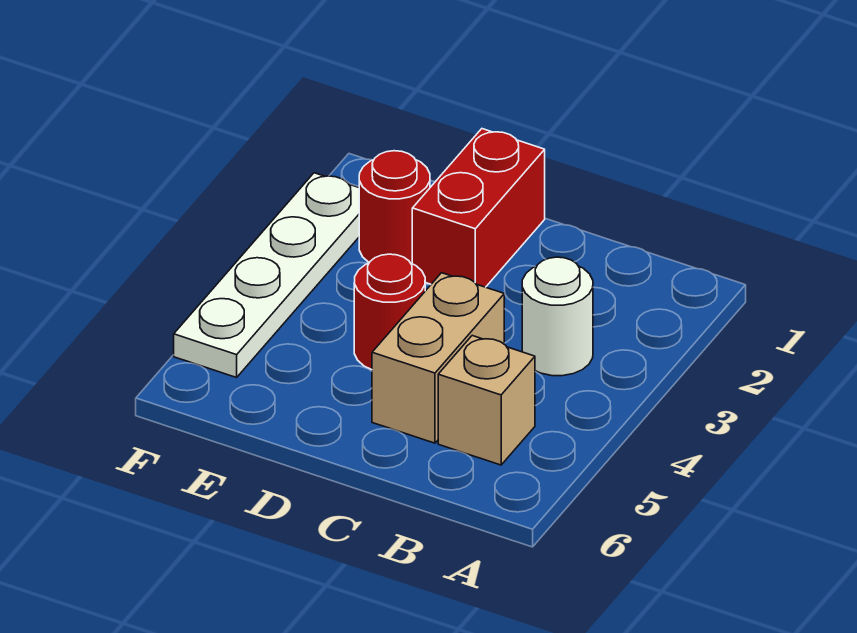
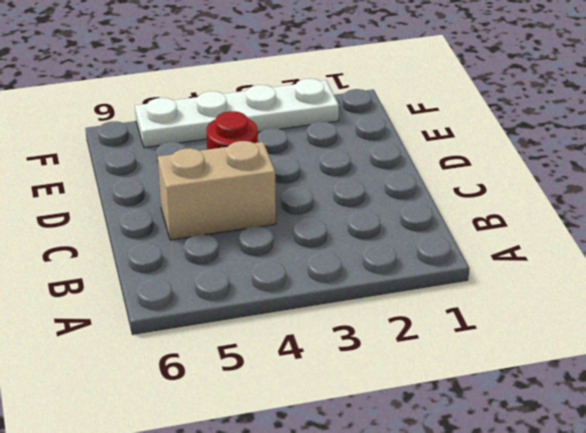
none -> white 1x1 round brick [522,257,593,376]
none -> tan 1x1 brick [438,336,535,465]

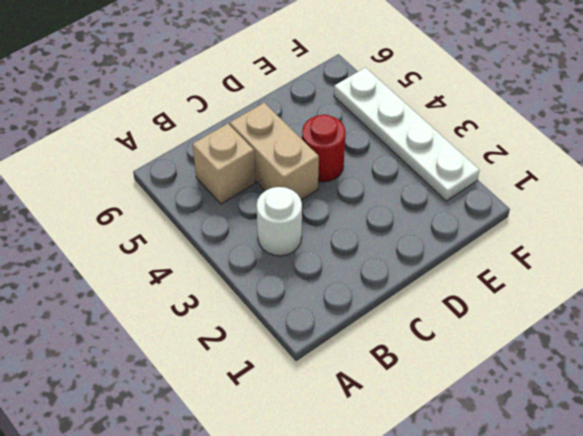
none -> red 1x2 brick [412,129,545,287]
none -> red 1x1 round brick [359,151,430,263]

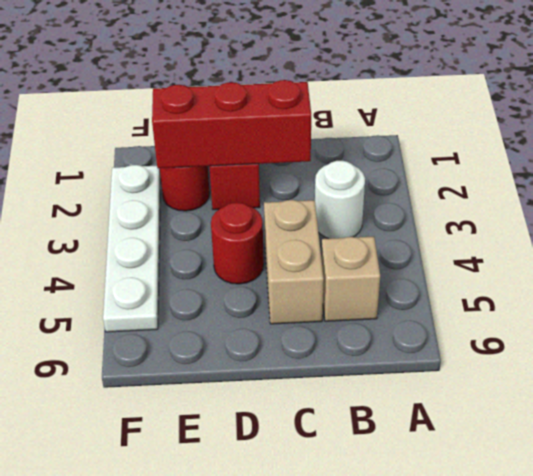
red 1x3 brick [152,80,311,169] -> none

